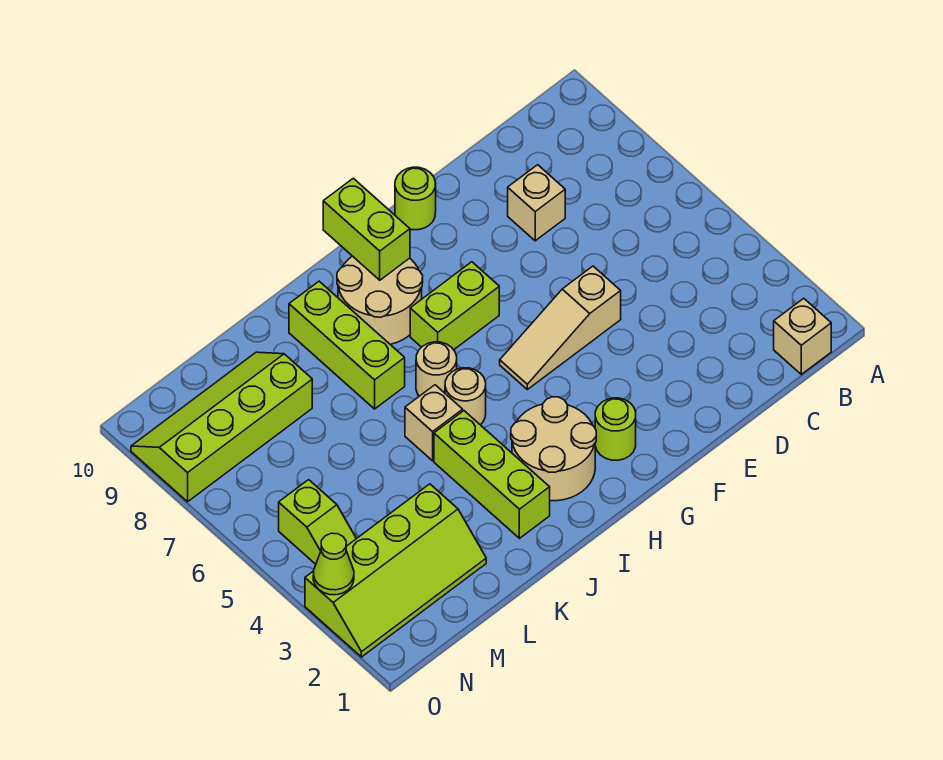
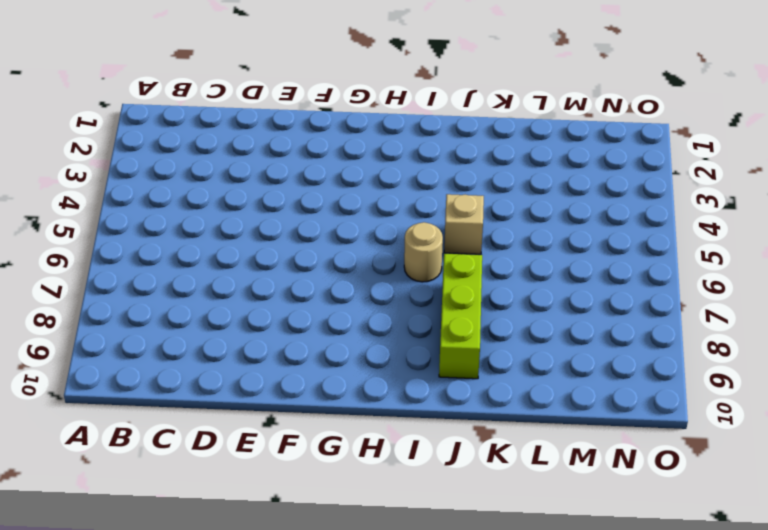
none -> tan 1x1 brick [774,298,831,374]
none -> tan 1x1 brick [508,165,565,241]
none -> tan 1x3 slope [500,266,621,389]

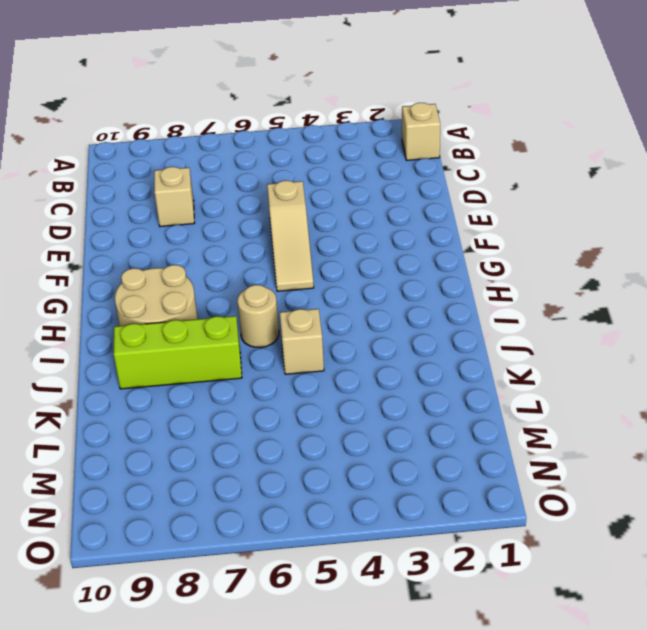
none -> lime 1x1 round brick [395,167,436,230]
none -> lime 1x1 round brick [595,398,636,460]
none -> lime 1x2 brick [410,262,499,350]

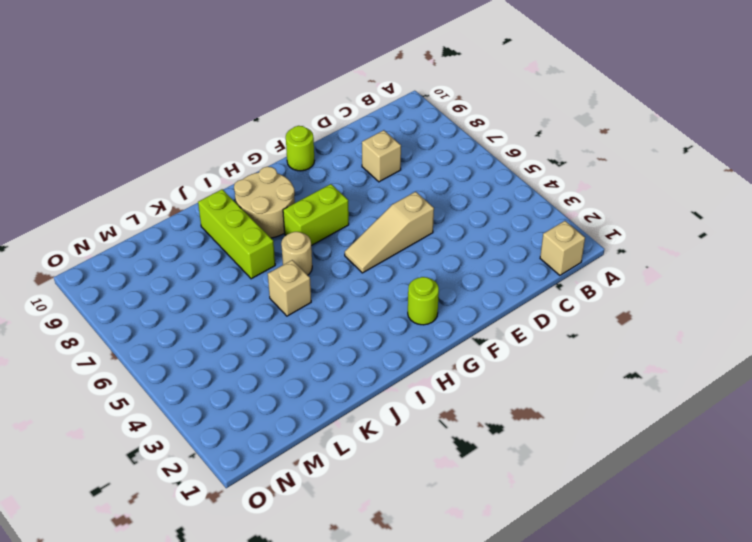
none -> tan 2x2 round brick [511,397,596,501]
none -> tan 1x1 round brick [445,368,486,425]
none -> lime 1x3 brick [434,411,550,538]

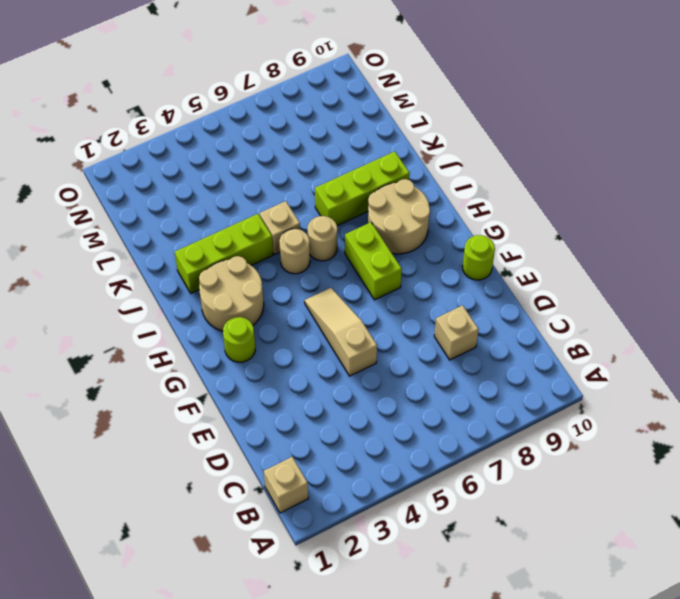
none -> lime 2x4 slope [305,484,486,657]
none -> lime 2x4 slope [131,352,312,502]
none -> lime 1x2 slope [279,480,356,564]

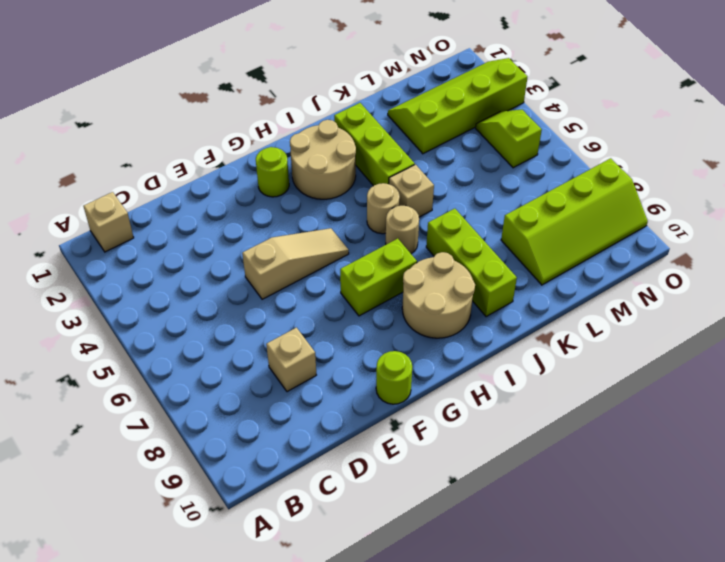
none -> lime 1x2 brick [323,178,410,280]
none -> lime 1x1 cone [313,533,354,595]

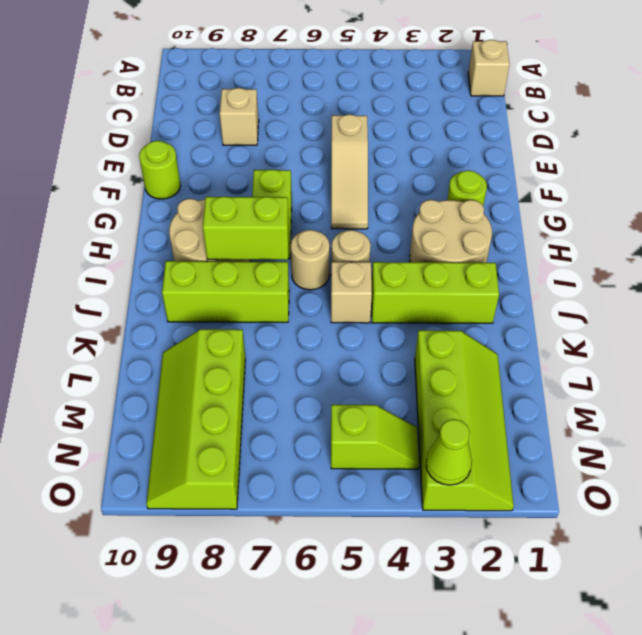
lime 1x2 brick [203,197,289,260] -> lime 1x2 brick moved to [323,178,410,280]

